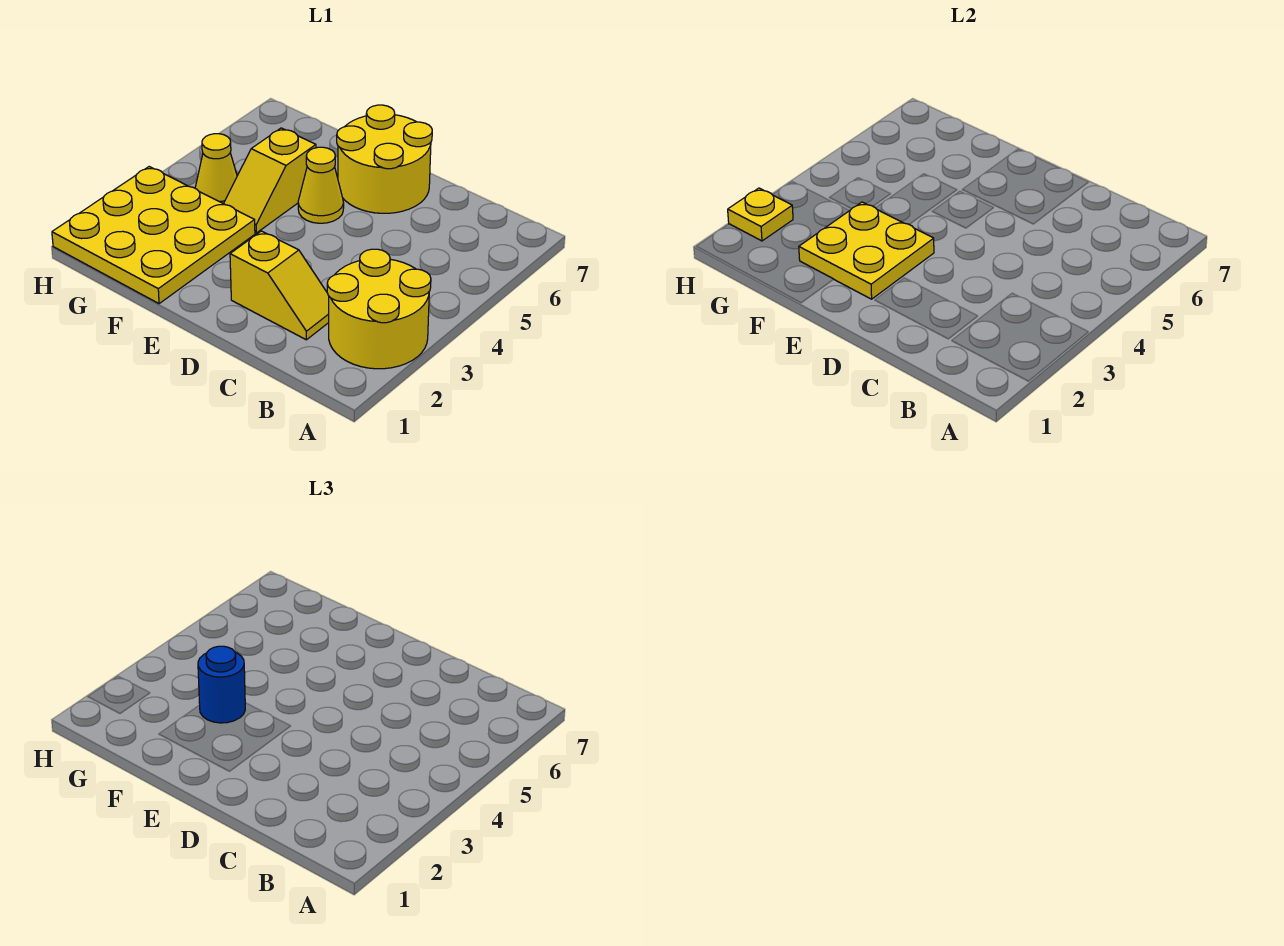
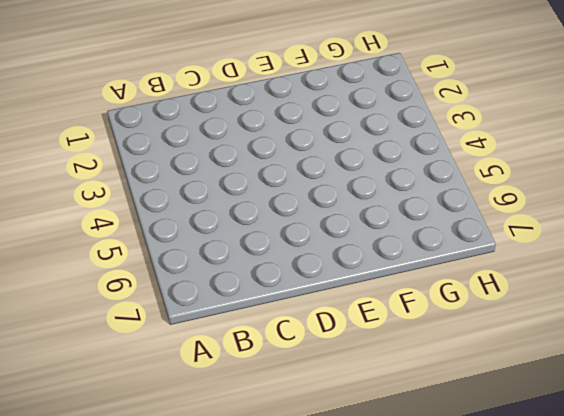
none -> yellow 2x2 round brick [327,249,431,369]
none -> yellow 1x2 slope [230,231,329,340]

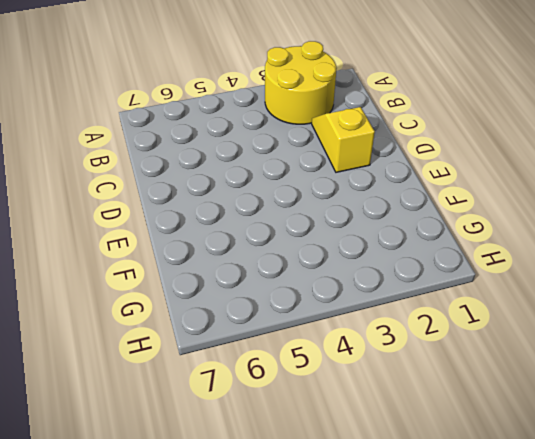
none -> yellow 2x2 round brick [337,105,432,213]
none -> yellow 1x1 cone [298,147,344,223]

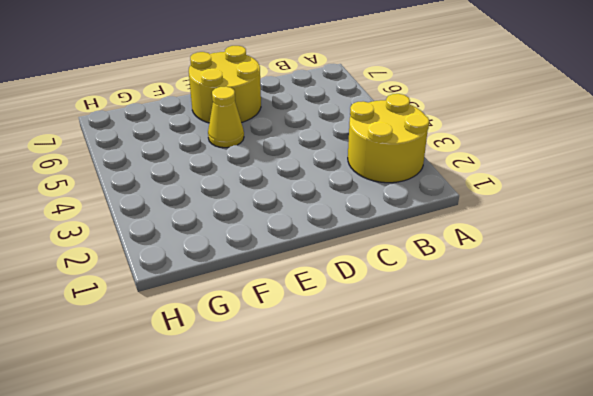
none -> yellow 1x2 slope [230,231,329,340]
none -> yellow 3x3 plate [52,167,255,304]

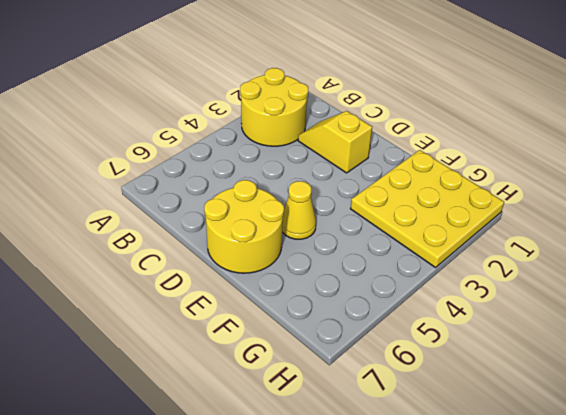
none -> yellow 1x2 slope [224,128,316,233]
none -> yellow 1x1 cone [195,134,237,204]

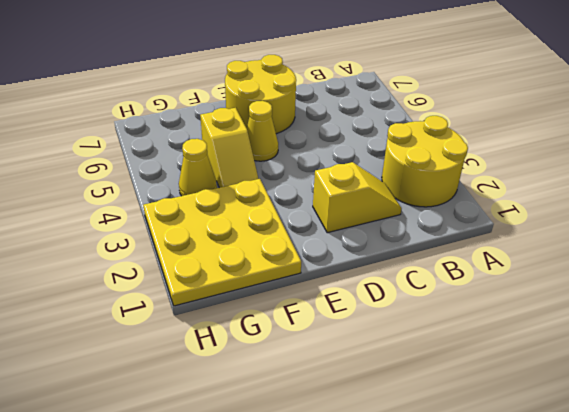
none -> yellow 2x2 plate [799,202,934,299]
none -> yellow 1x1 plate [728,188,793,241]

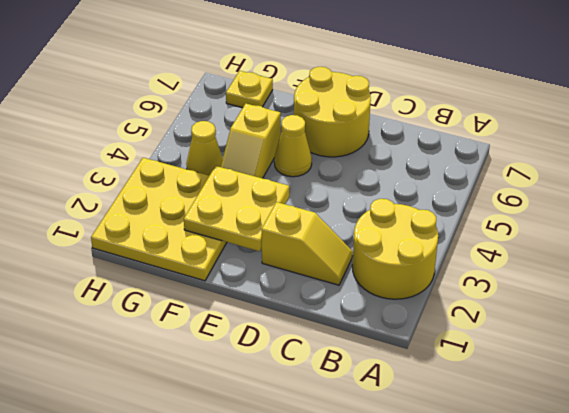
yellow 1x1 plate [226,71,273,108] -> yellow 1x1 plate moved to [728,188,793,241]
none -> blue 1x1 round brick [198,646,245,723]

